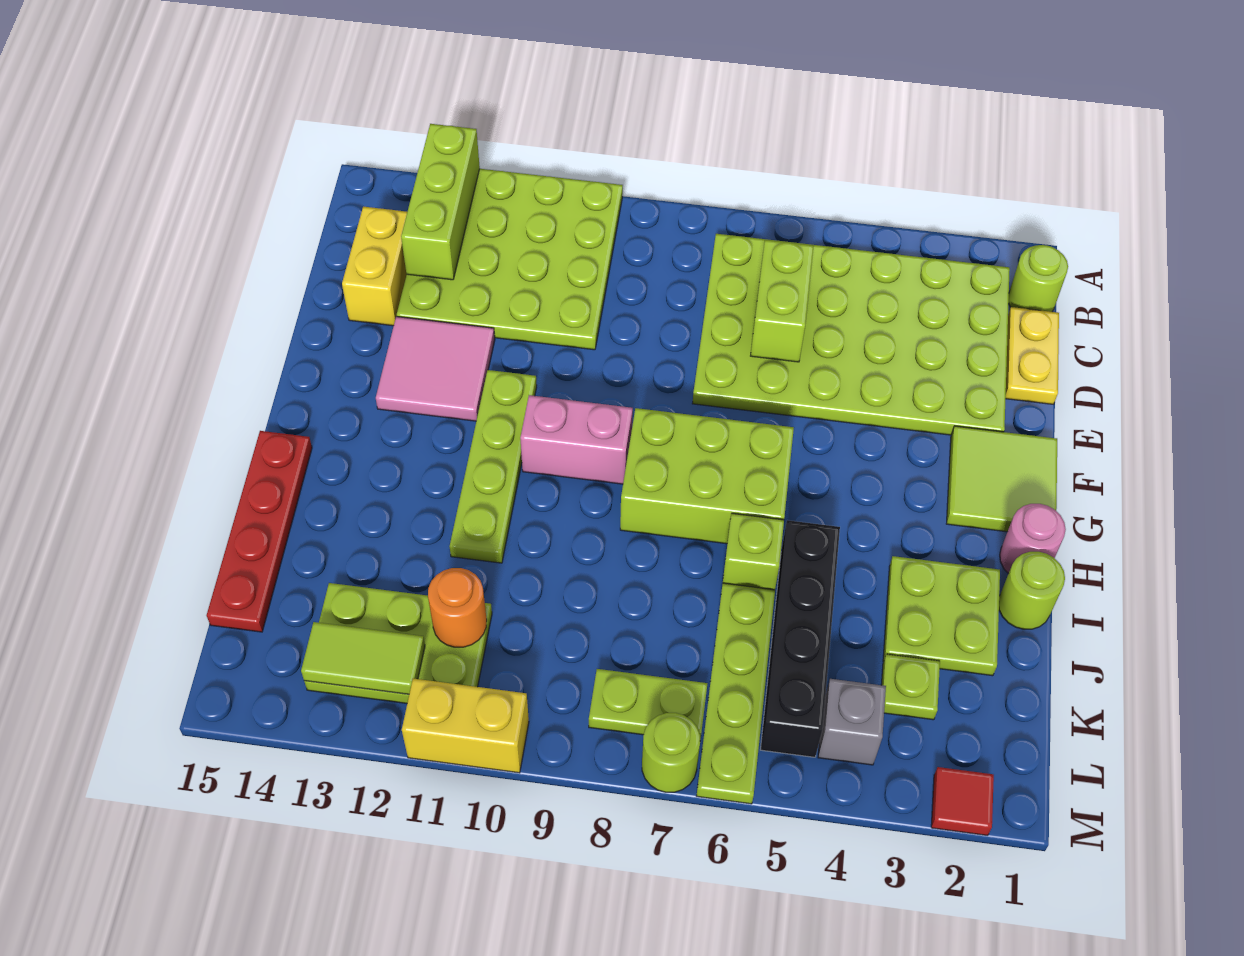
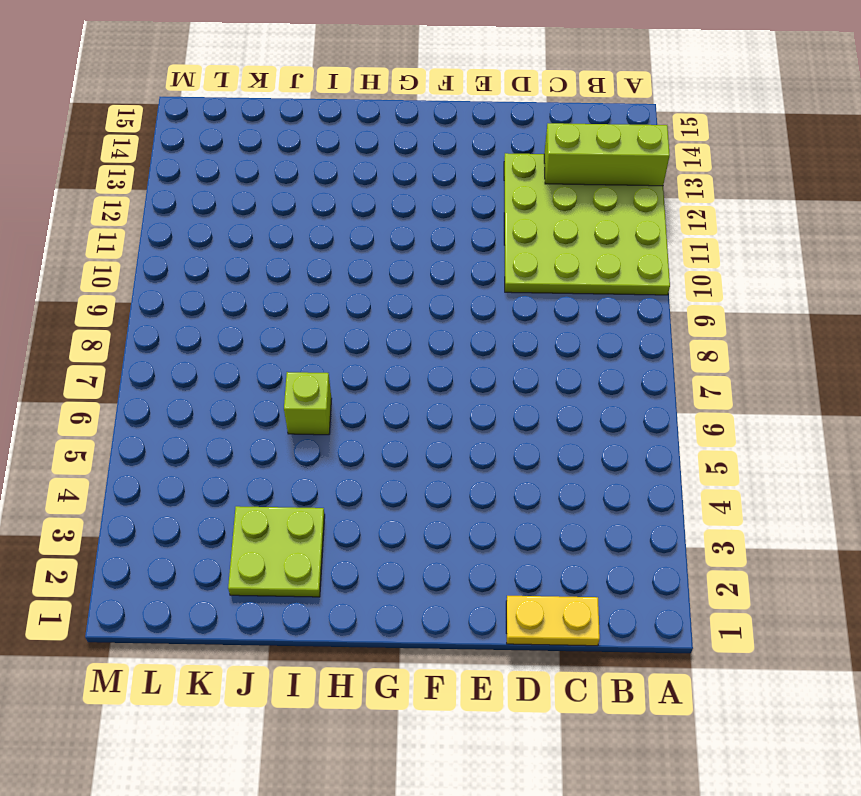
none -> lime 1x1 round brick [1009,245,1068,312]
none -> lime 4x6 plate [692,234,1010,435]
none -> yellow 1x2 brick [342,207,407,326]

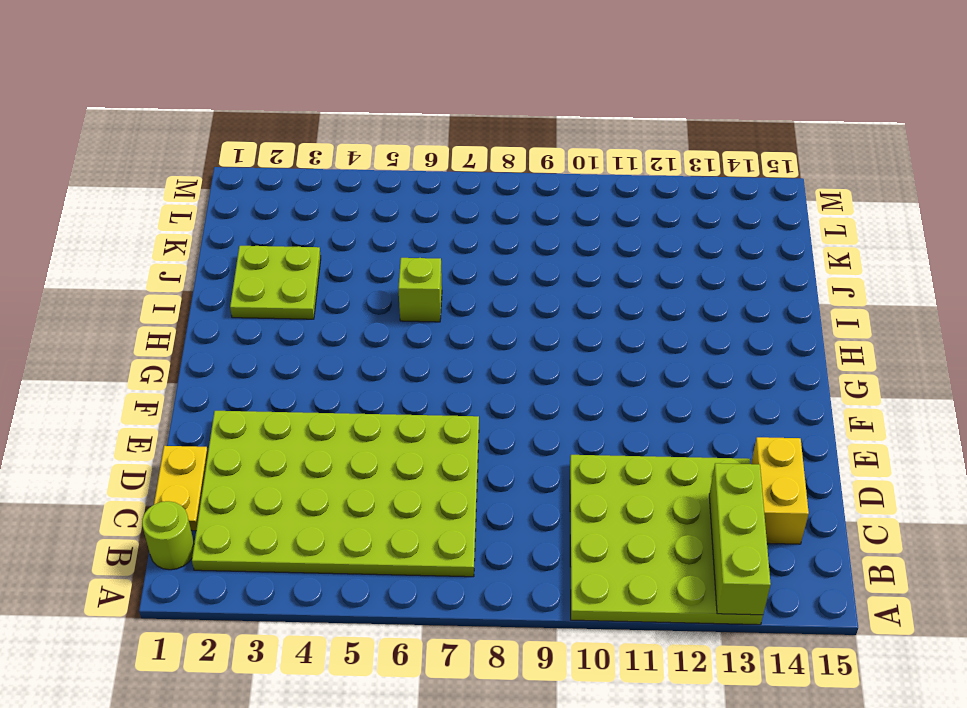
none -> pink 2x2 tile [376,317,495,421]
none -> lime 2x2 tile [947,426,1057,532]
none -> lime 1x4 plate [450,370,537,563]

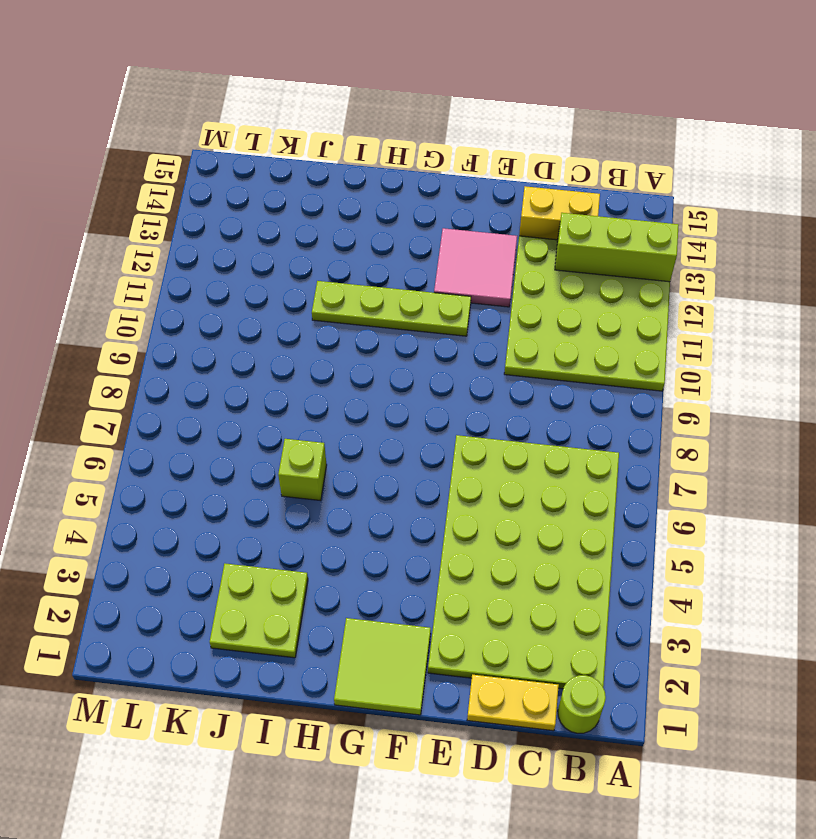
none -> lime 2x3 brick [620,408,794,544]
none -> pink 1x2 brick [520,395,633,484]
none -> pink 1x1 round brick [1000,504,1066,574]

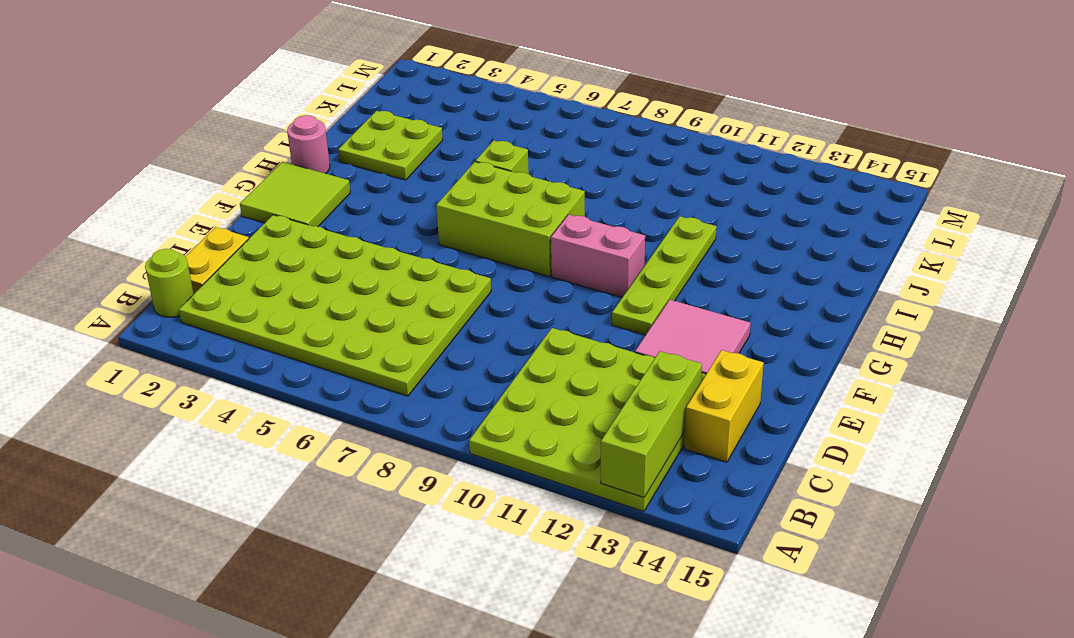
none -> red 1x4 plate [207,431,312,632]
none -> lime 1x1 round brick [999,552,1065,629]
none -> black 1x4 brick [761,520,840,757]

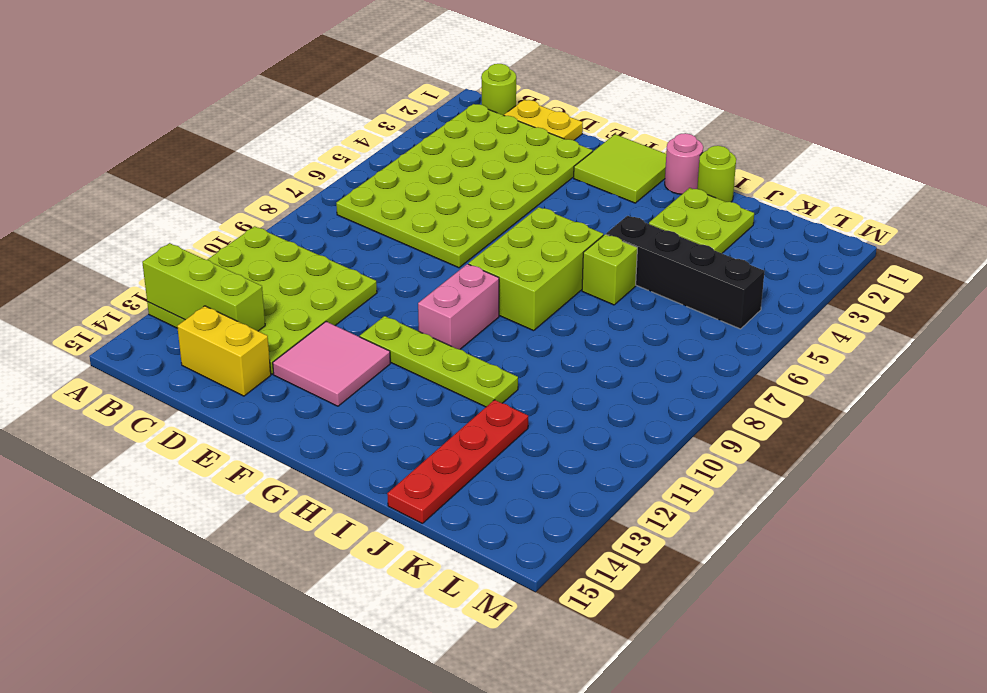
red 1x4 plate [387,400,528,523] -> red 1x4 plate turned to [207,431,312,632]
none -> lime 1x4 plate [697,583,775,804]
none -> lime 1x1 plate [881,654,940,720]
none -> lime 2x3 plate [304,583,492,703]

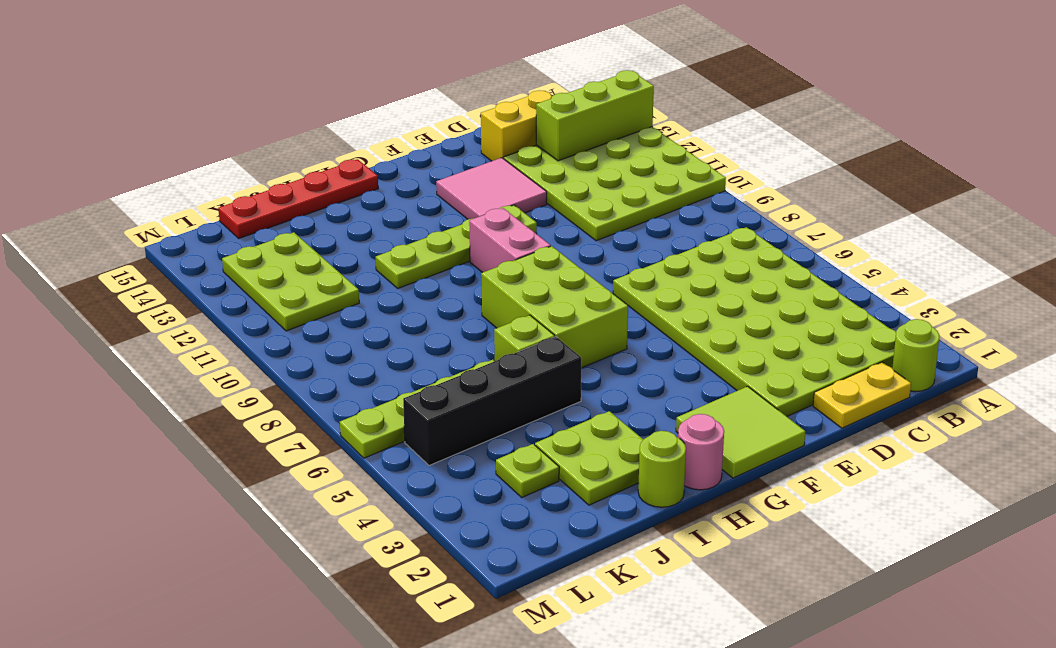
none -> grey 1x1 brick [818,679,886,765]
none -> lime 1x2 plate [589,669,708,740]
none -> red 1x1 tile [931,767,994,835]

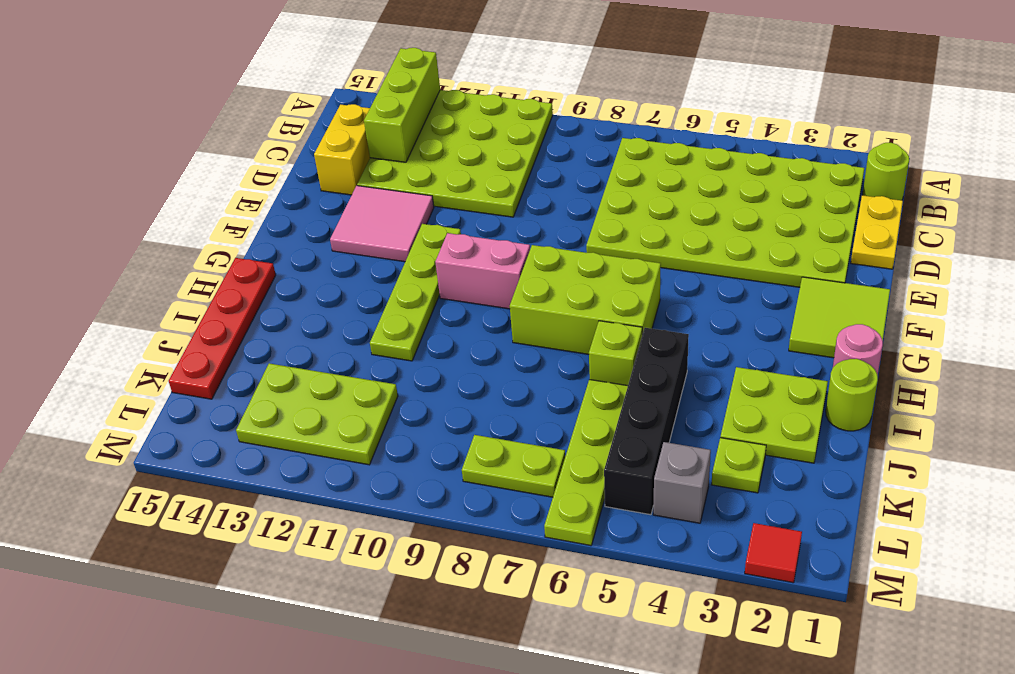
none -> lime 1x1 round brick [642,713,700,792]
none -> yellow 1x2 brick [402,678,529,773]
none -> lime 1x2 brick [751,240,814,362]

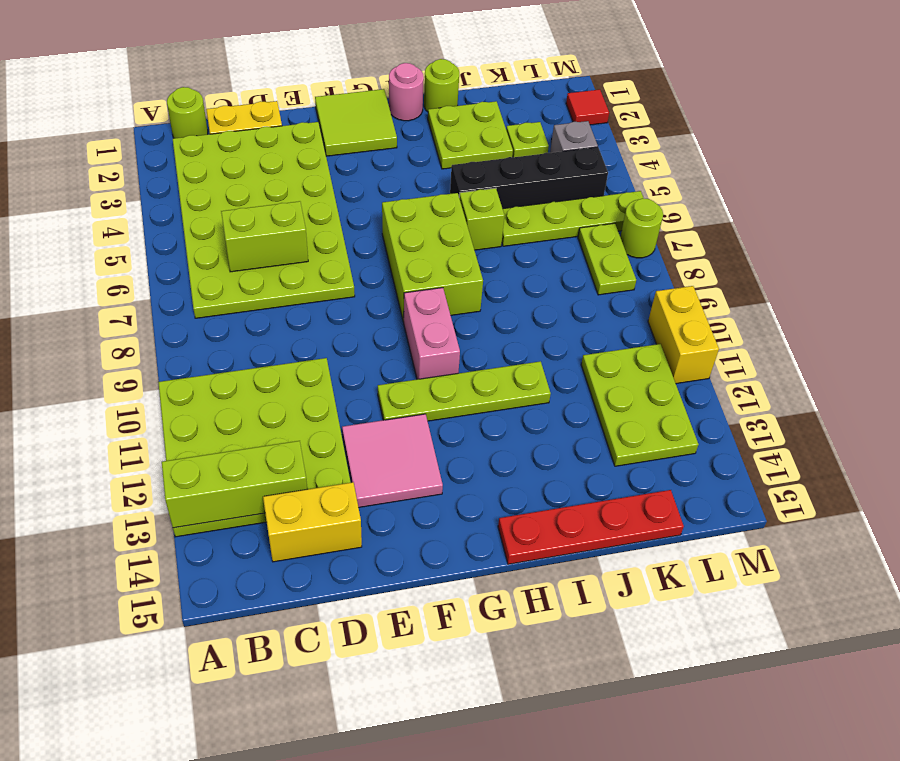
none -> orange 1x1 round brick [428,568,487,647]
none -> lime 1x2 tile [301,622,425,694]

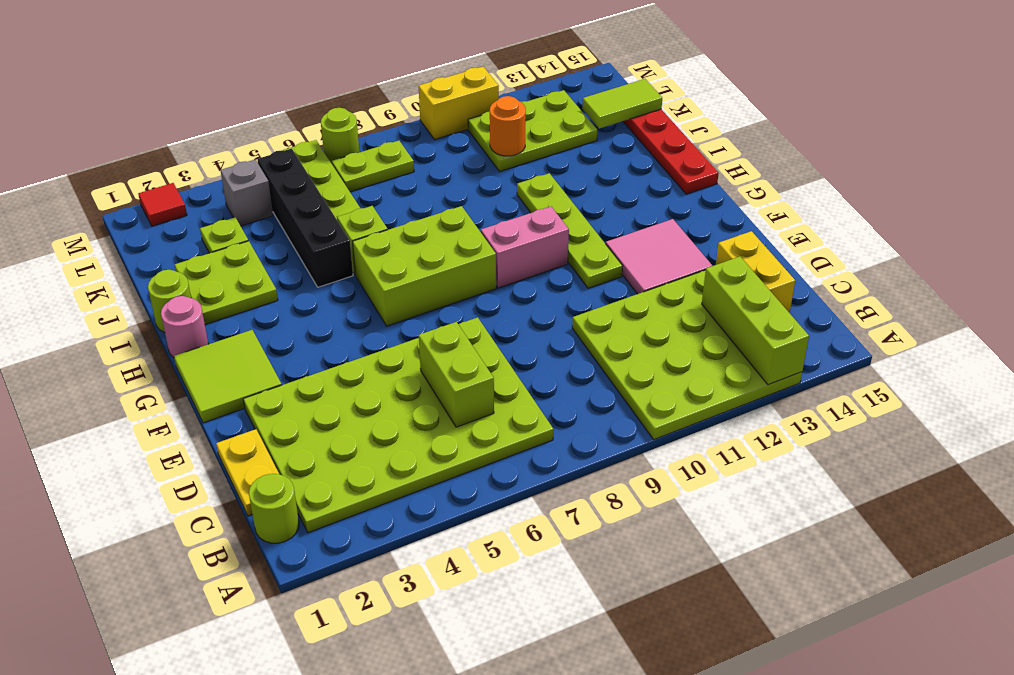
lime 1x2 tile [582,79,662,129] -> lime 1x2 tile moved to [301,622,425,694]

